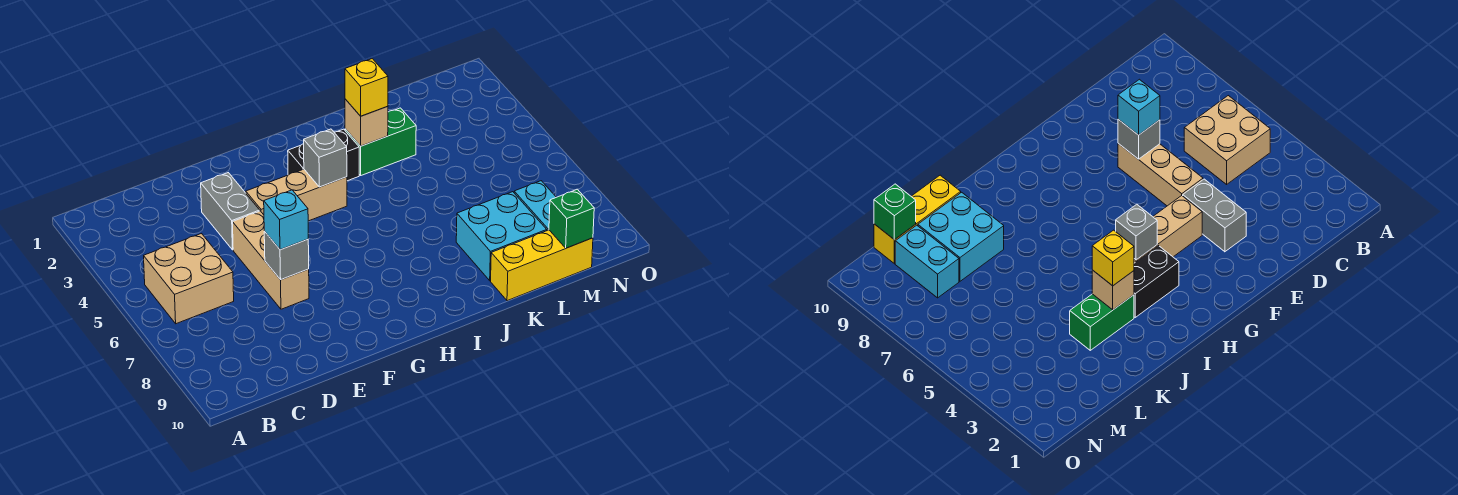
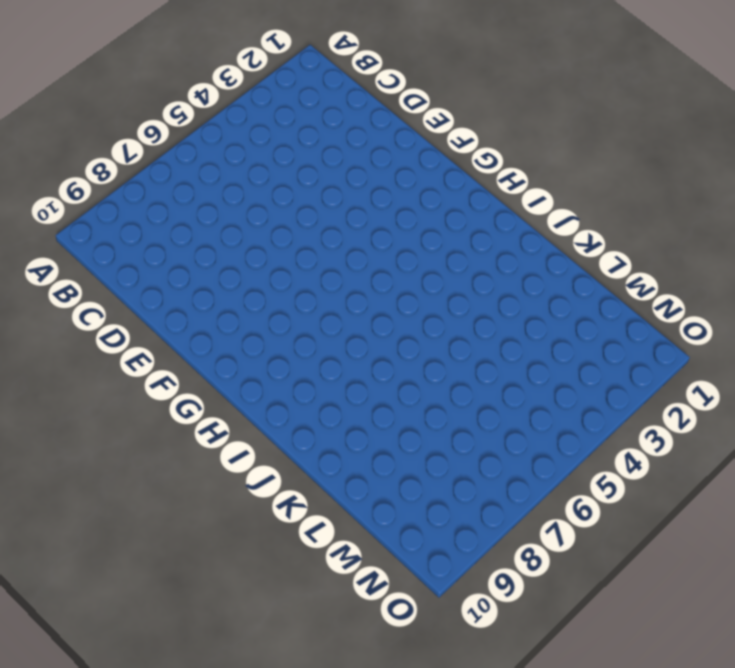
none -> tan 2x2 brick [144,234,234,324]
none -> grey 1x2 brick [201,173,260,250]
none -> tan 1x3 brick [233,211,309,309]

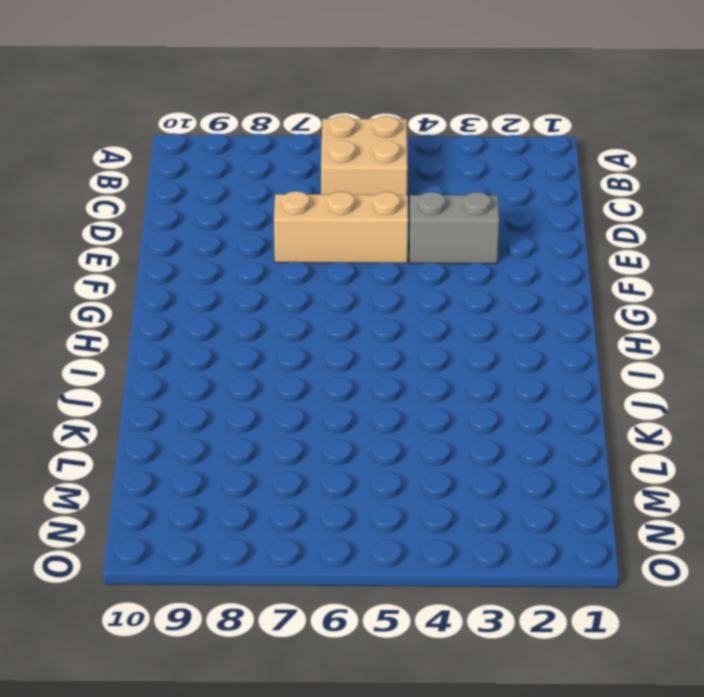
none -> tan 1x3 brick [246,169,347,221]
none -> black 1x2 brick [288,129,359,181]
none -> green 1x2 brick [345,108,416,175]

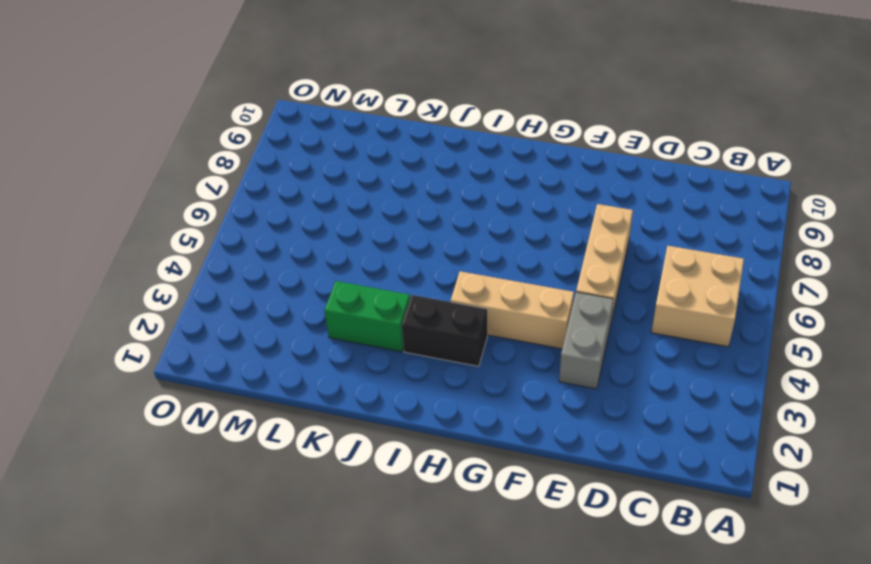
none -> cyan 2x2 brick [456,192,547,281]
none -> yellow 1x3 brick [491,230,593,301]
none -> cyan 1x2 brick [514,181,556,230]

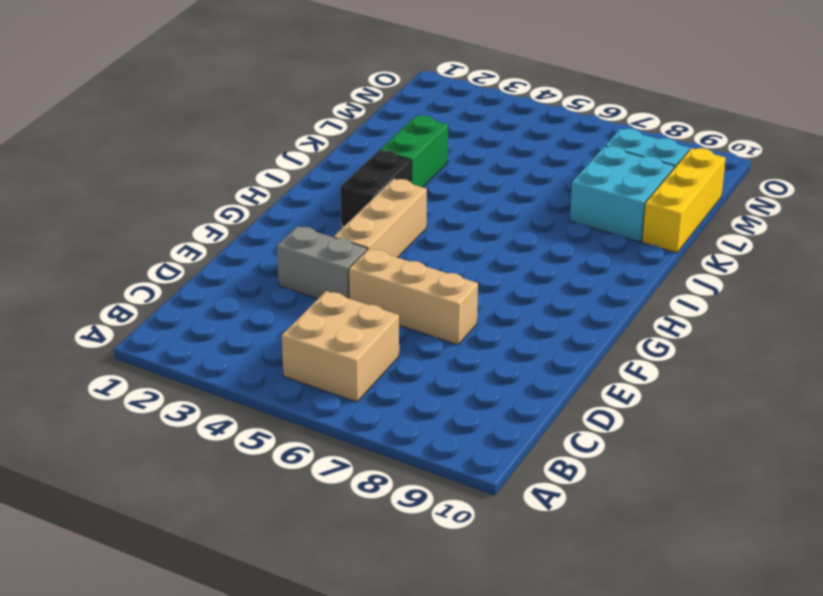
none -> grey 1x1 brick [264,231,309,280]
none -> grey 1x1 brick [304,129,347,187]
none -> tan 1x1 brick [345,99,388,146]

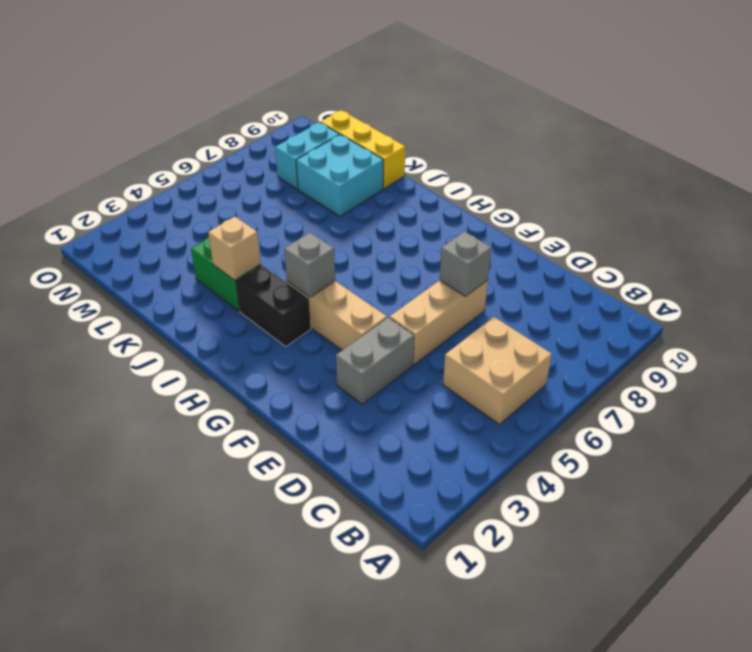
none -> green 1x1 brick [549,189,594,248]
none -> cyan 1x1 brick [264,190,308,250]
none -> yellow 1x1 brick [345,59,388,116]

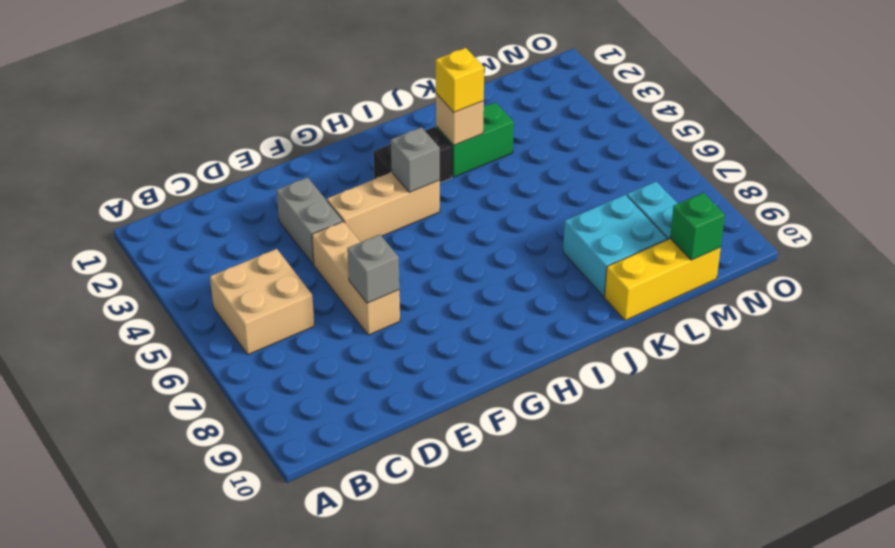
none -> cyan 1x1 brick [264,190,308,250]

